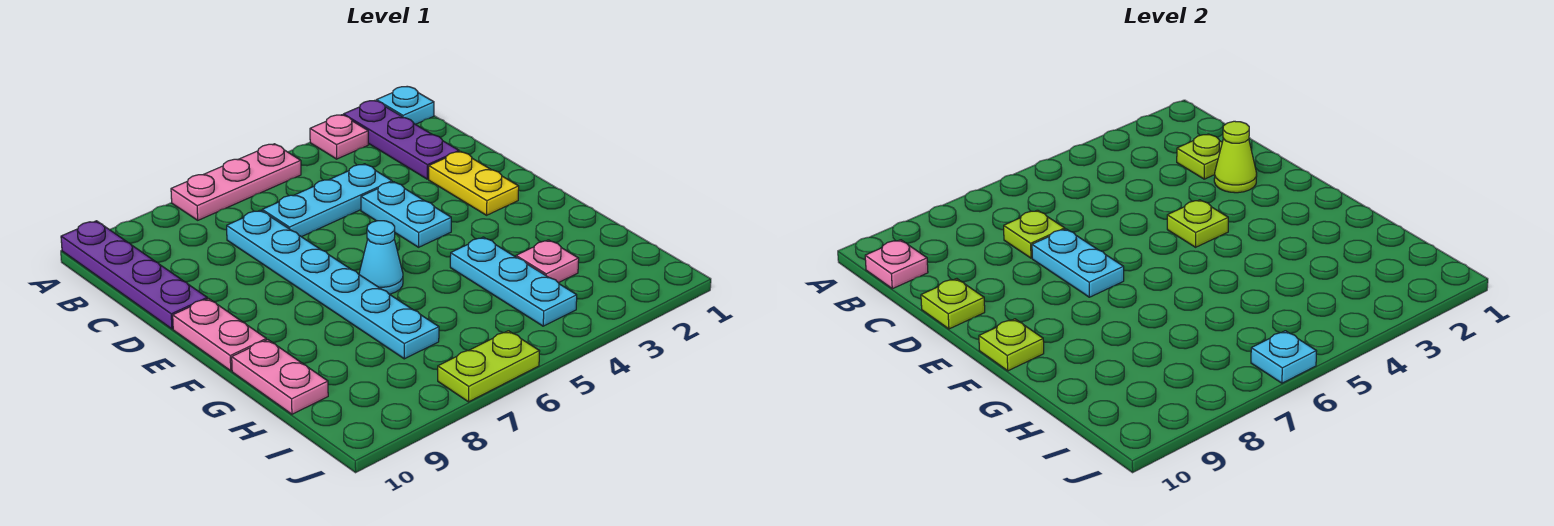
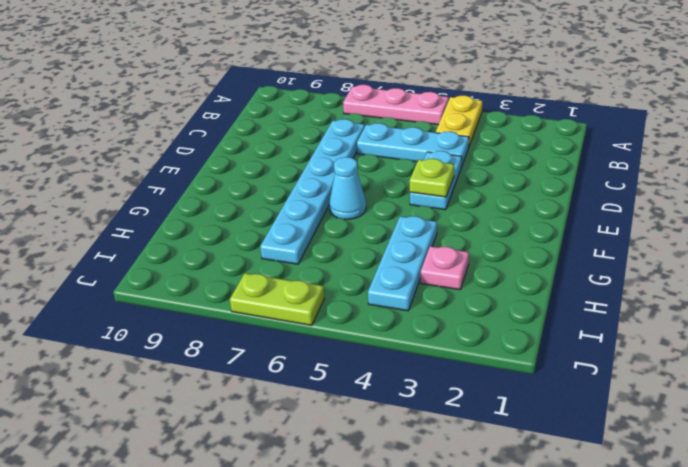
yellow 1x2 plate [436,95,482,146] -> yellow 1x2 plate moved to [429,151,519,215]
none -> cyan 1x1 plate [376,87,434,124]
none -> purple 1x3 plate [343,101,459,179]
none -> pink 1x1 plate [310,115,368,159]

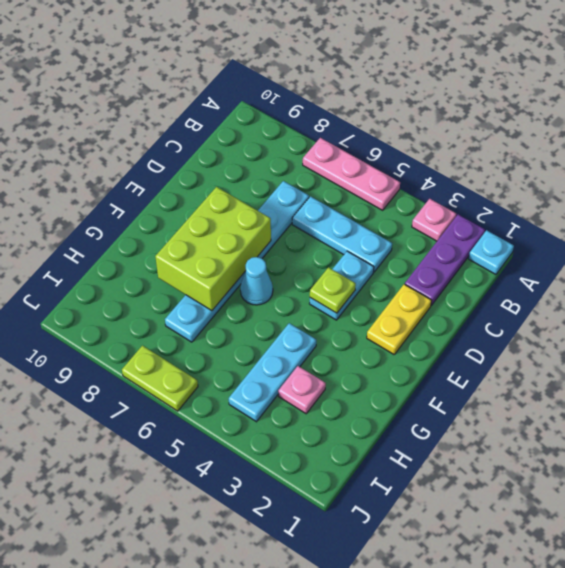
lime 2x3 brick [155,187,271,311] -> cyan 1x2 plate [1032,229,1124,297]
none -> purple 1x4 plate [61,221,207,329]
none -> pink 1x2 plate [173,299,266,371]
none -> pink 1x2 plate [232,340,328,414]

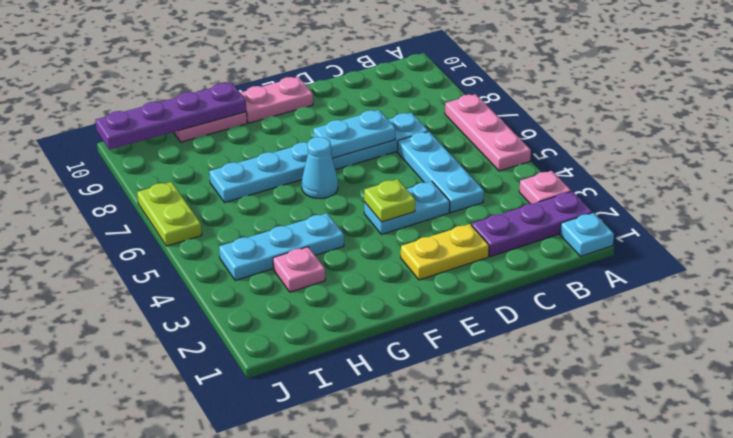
purple 1x4 plate [96,83,246,150] -> purple 1x4 plate moved to [61,221,207,329]
none -> pink 1x1 plate [865,240,928,289]
none -> lime 1x1 plate [1177,134,1222,179]
none -> lime 1x1 plate [1004,210,1065,258]

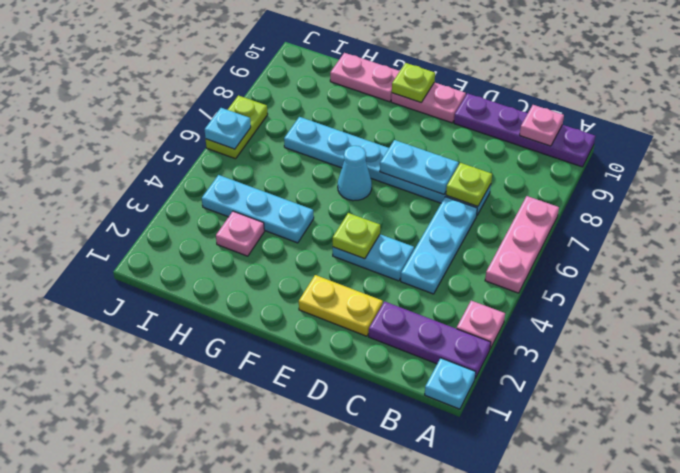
none -> lime 1x1 plate [1177,134,1222,179]
none -> lime 1x1 cone [1214,121,1257,193]
none -> lime 1x1 plate [921,279,985,329]

